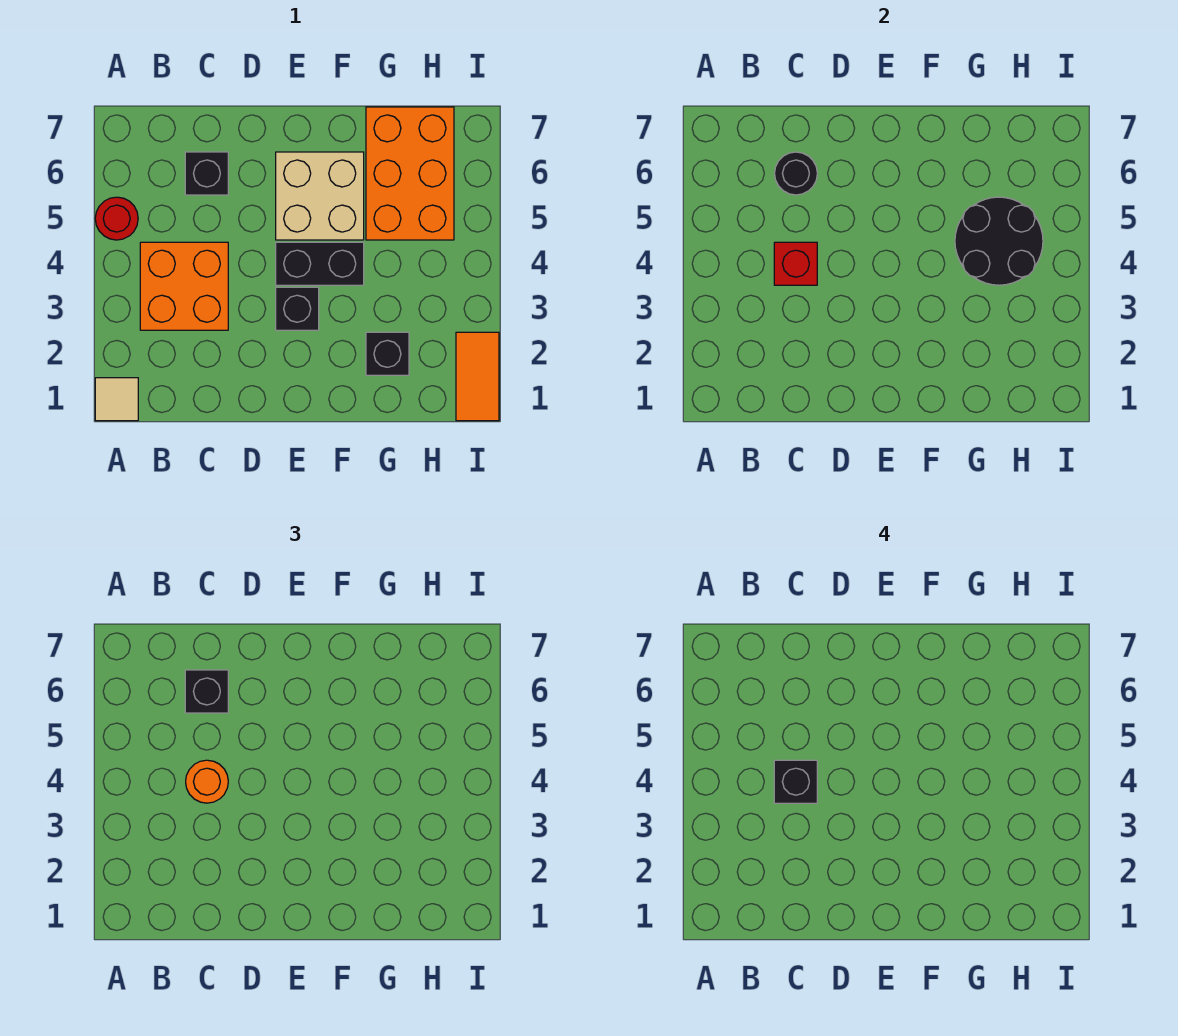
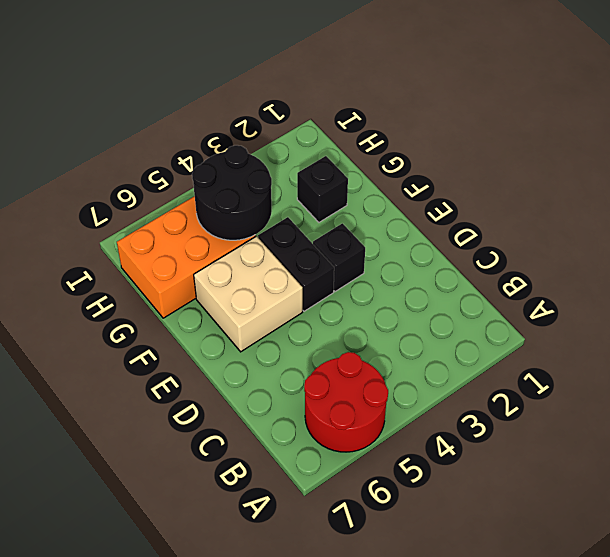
red 2x2 round brick [304,352,388,452] -> red 1x1 round brick [95,197,138,240]
none -> tan 1x1 tile [95,378,138,421]
none -> orange 2x2 brick [140,242,228,330]
none -> black 1x1 brick [185,152,228,195]

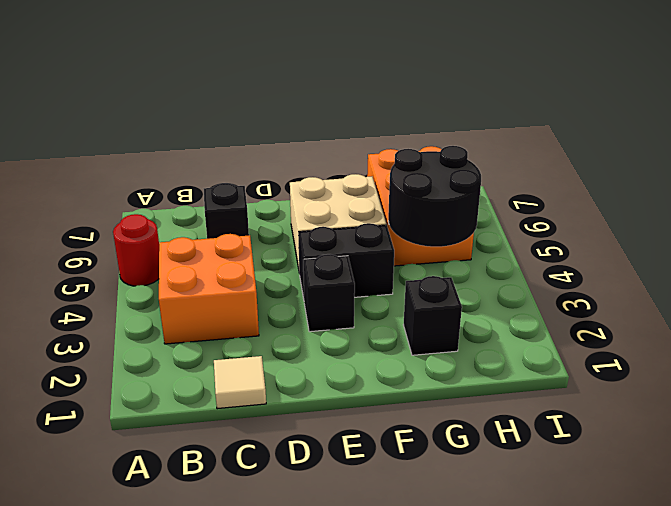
tan 1x1 tile [214,356,266,409] -> tan 1x1 tile moved to [95,378,138,421]
none -> orange 1x2 tile [456,332,499,421]
none -> red 1x1 brick [774,242,817,285]
none -> black 1x1 round brick [775,152,817,195]

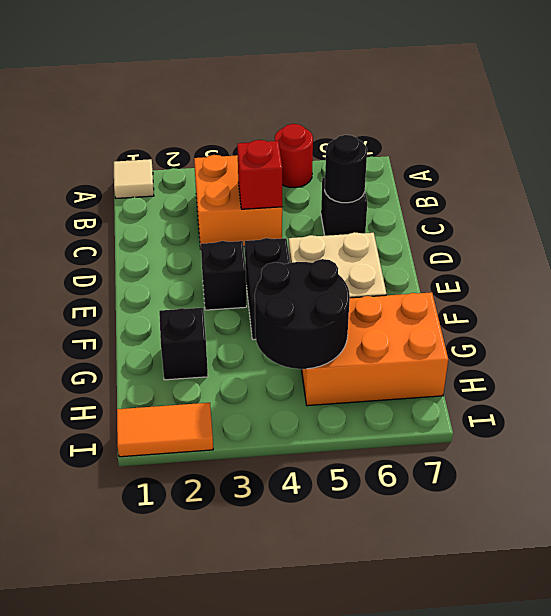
none -> orange 1x1 round brick [186,760,228,803]
none -> black 1x1 brick [185,670,228,713]
none -> black 1x1 brick [774,760,817,803]

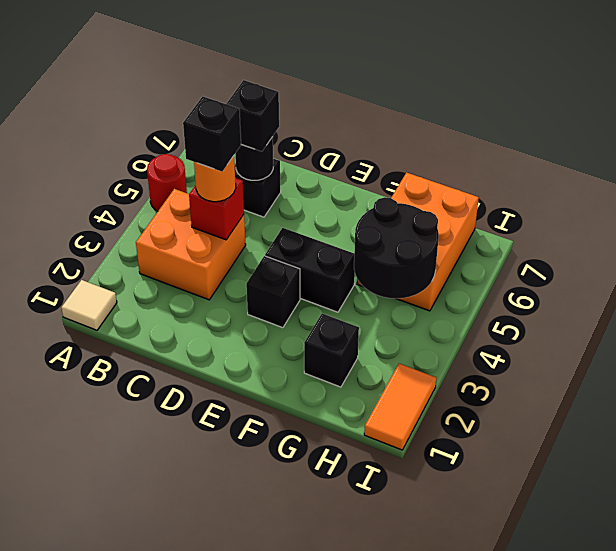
none -> tan 2x2 brick [276,152,364,240]

